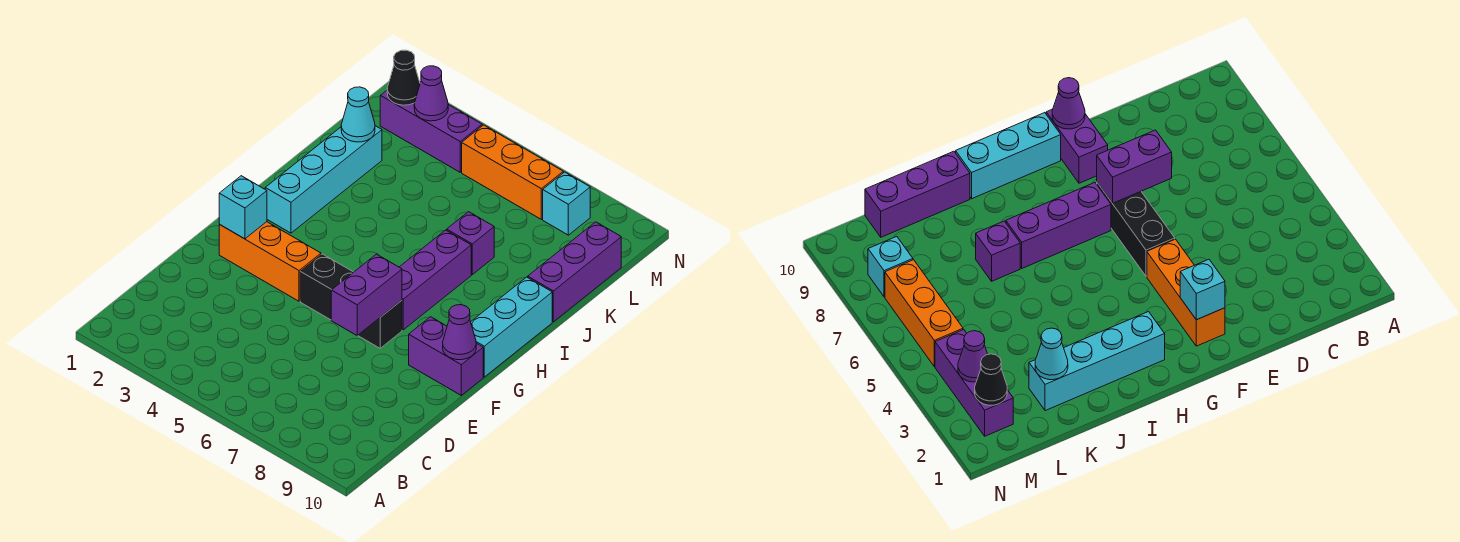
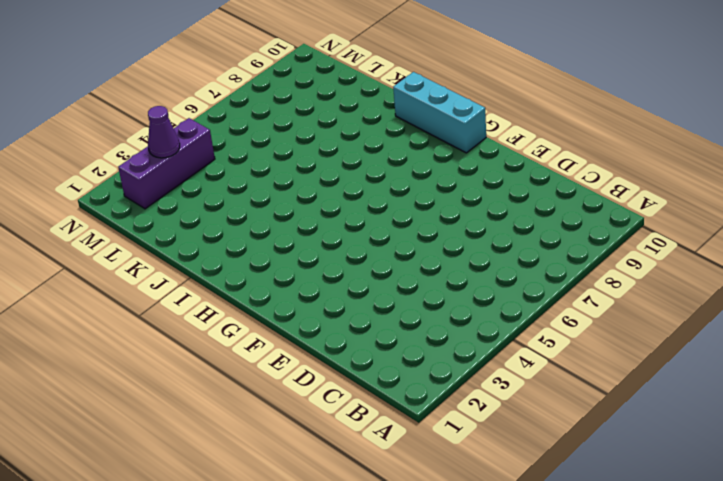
none -> orange 1x3 brick [219,222,321,301]
none -> black 1x3 brick [300,254,402,348]
none -> purple 1x2 brick [409,317,483,395]

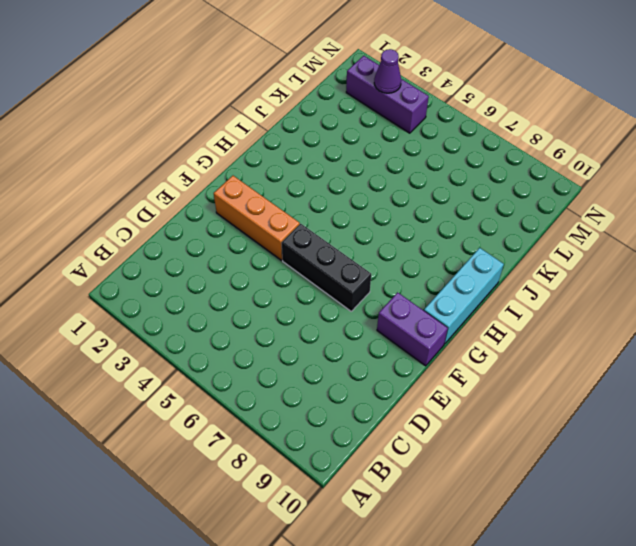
none -> purple 1x3 brick [400,230,471,330]
none -> cyan 1x4 brick [265,126,382,233]
none -> purple 1x1 brick [447,212,494,275]

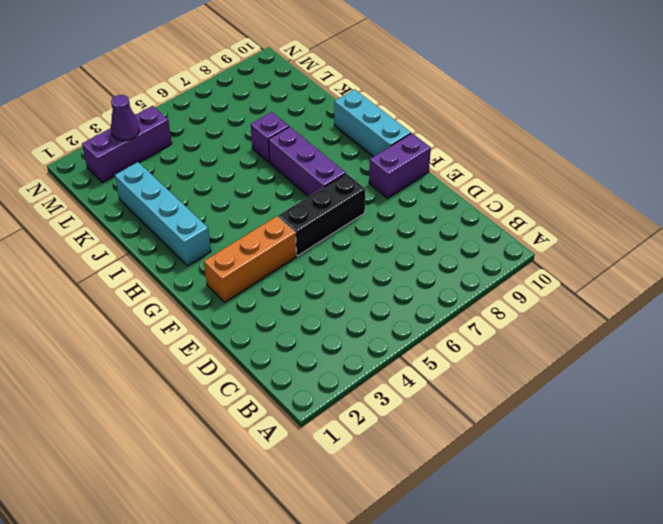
none -> purple 1x3 brick [528,222,621,322]
none -> orange 1x3 brick [462,125,563,219]
none -> cyan 1x1 brick [543,172,590,235]

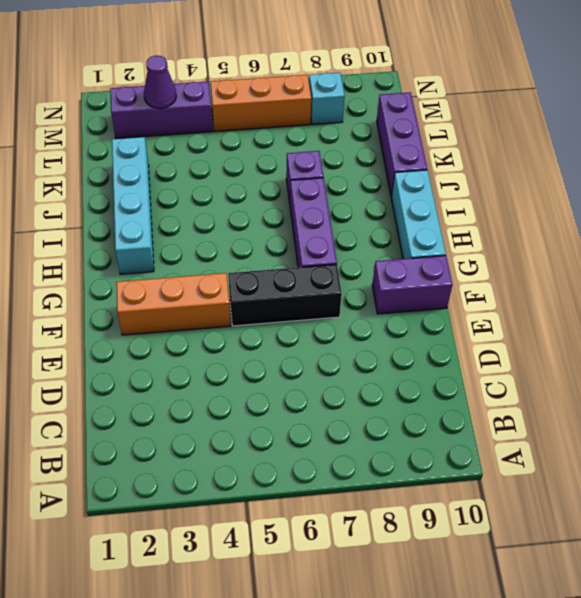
none -> purple 1x2 brick [331,254,402,336]
none -> cyan 1x1 brick [219,176,267,239]
none -> purple 1x1 cone [443,305,476,360]

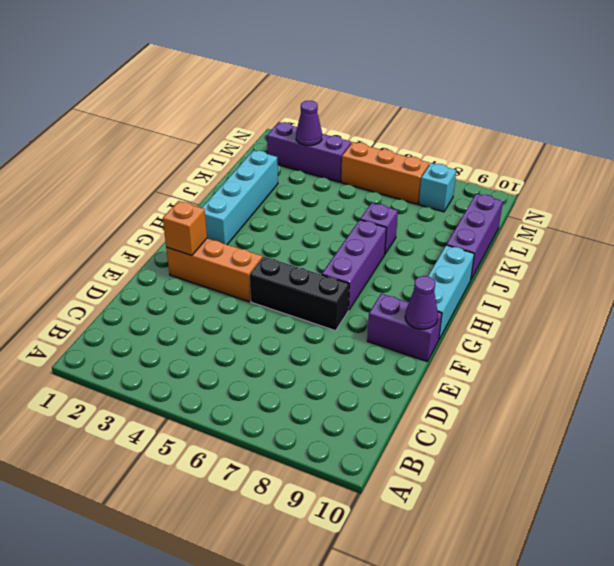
orange 1x1 brick [163,201,207,255] -> cyan 1x1 brick [219,176,267,239]
none -> purple 1x2 brick [331,254,402,336]
none -> cyan 1x1 cone [341,87,375,142]
none -> black 1x1 cone [387,50,420,105]

